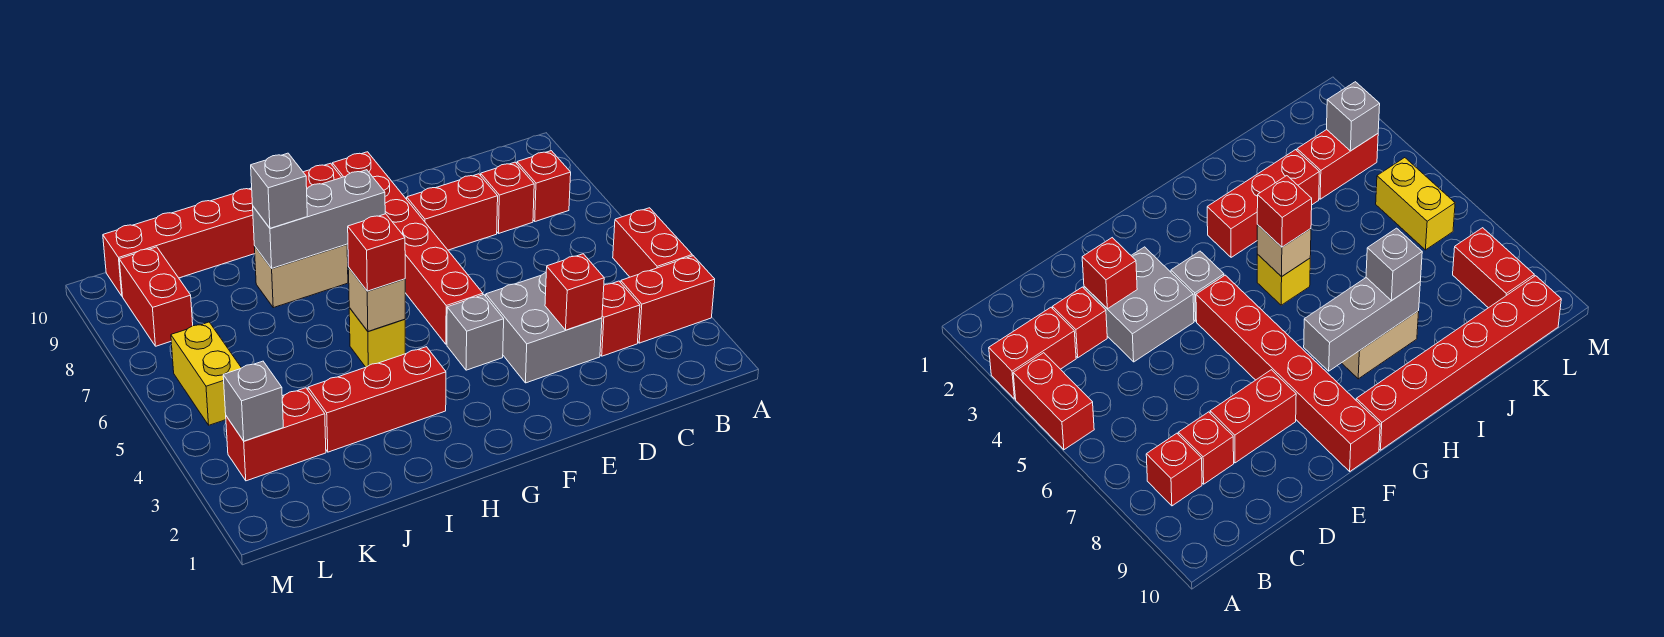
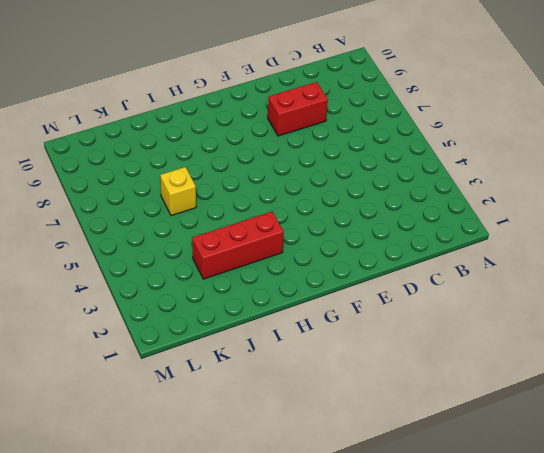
yellow 1x1 brick [160,167,196,216] -> yellow 1x1 brick moved to [349,308,405,367]
none -> red 1x2 brick [621,256,715,343]
none -> red 1x2 brick [613,208,692,277]
none -> red 1x1 brick [517,151,571,221]

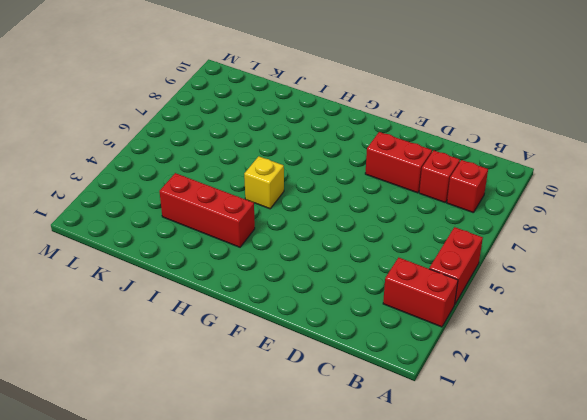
none -> red 1x1 brick [600,281,640,356]
none -> grey 2x2 brick [486,273,602,383]
none -> grey 1x1 brick [447,295,504,370]

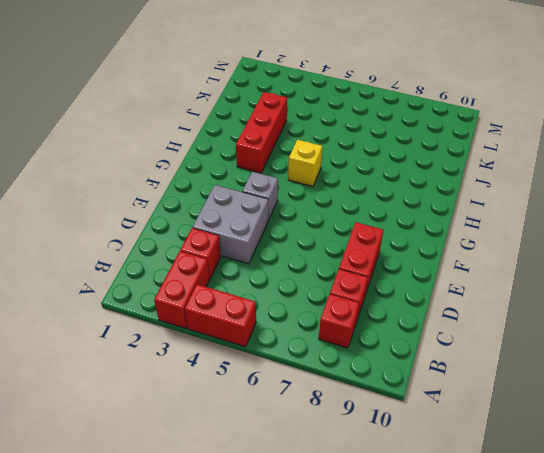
none -> red 1x6 brick [332,152,483,344]
none -> red 1x6 brick [103,163,342,296]
none -> tan 1x2 brick [254,244,348,308]

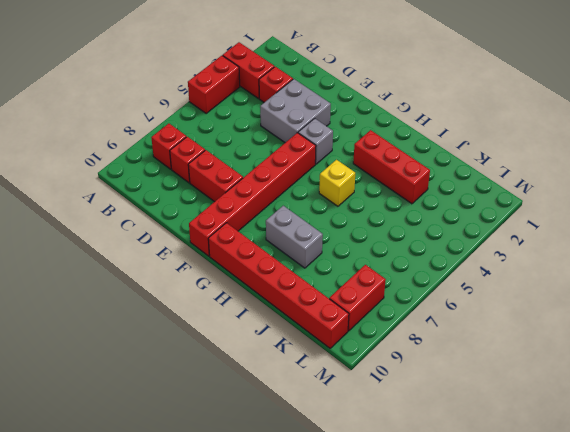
grey 1x2 brick [266,206,323,268] -> tan 1x2 brick [254,244,348,308]
none -> red 1x2 brick [226,388,326,481]
none -> yellow 1x2 brick [171,322,241,425]
none -> red 1x1 brick [545,254,604,330]

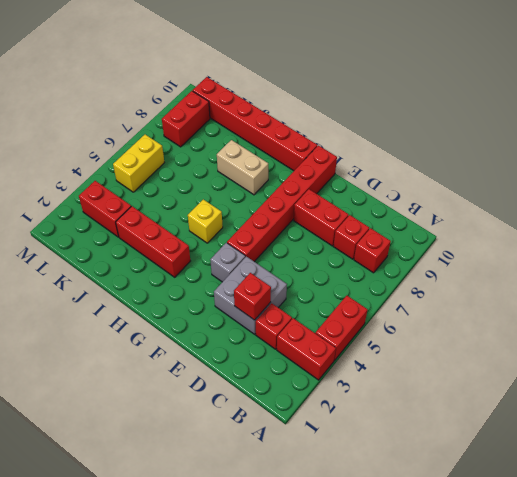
none -> grey 1x3 brick [253,170,385,268]
none -> tan 1x1 brick [349,268,405,332]
none -> grey 1x1 brick [223,361,283,441]

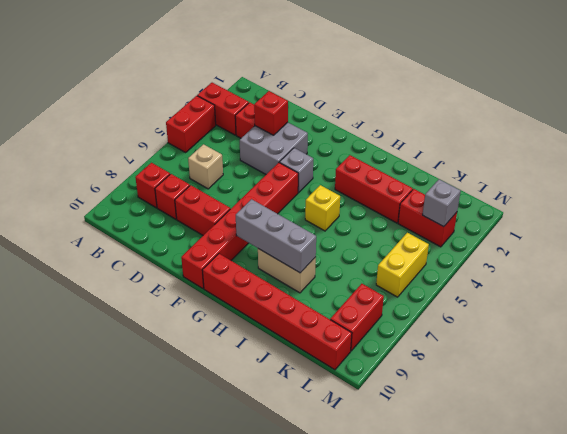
tan 1x1 brick [188,144,223,189] -> tan 1x1 brick moved to [349,268,405,332]
none -> red 1x1 brick [348,214,405,291]
none -> grey 1x1 brick [251,153,307,228]

